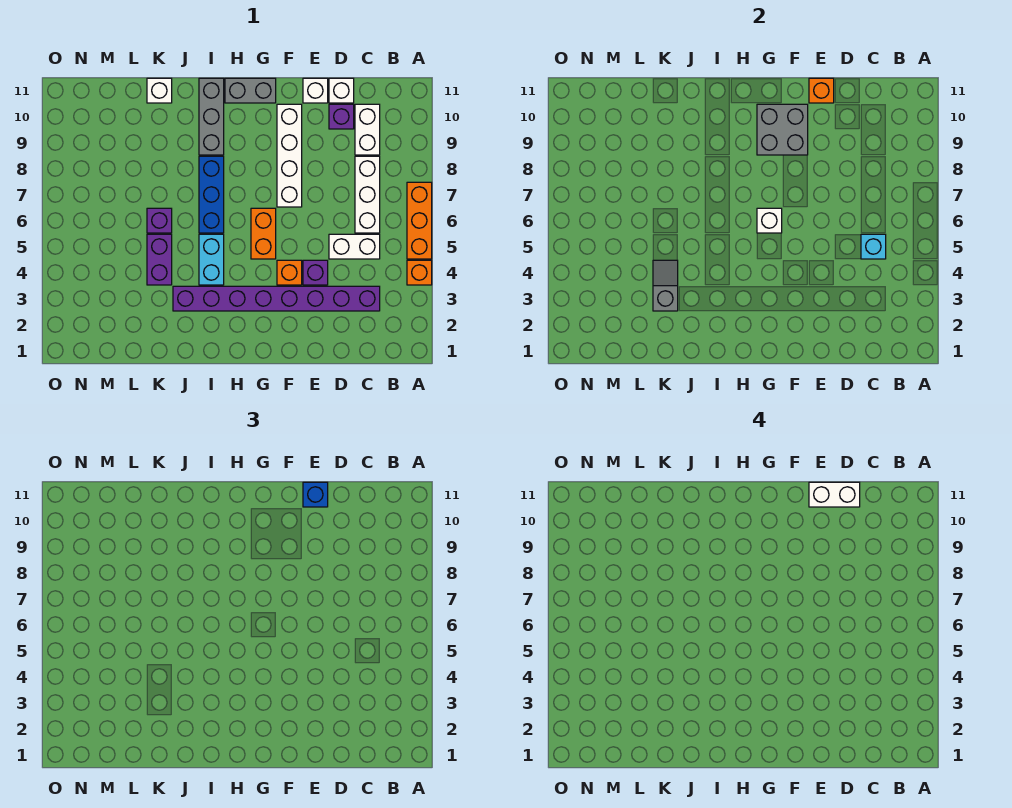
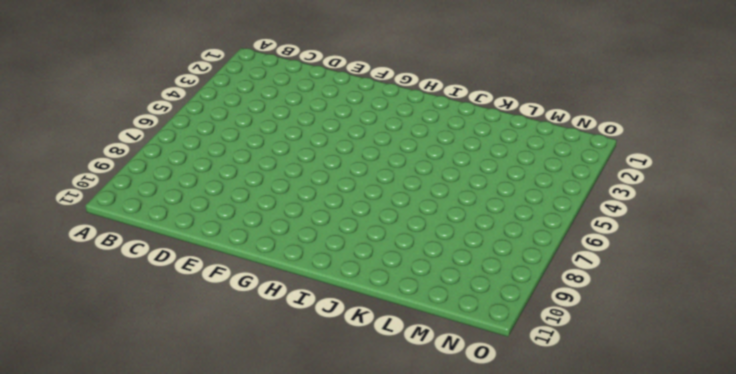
none -> orange 1x1 brick [407,260,432,285]
none -> orange 1x3 brick [407,182,432,259]
none -> purple 1x8 brick [173,286,380,311]

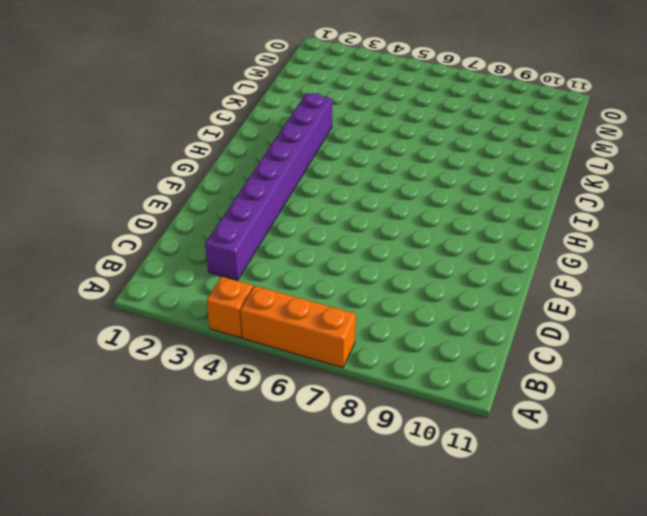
none -> white 1x2 brick [329,234,380,259]
none -> white 1x3 brick [355,156,380,233]
none -> white 1x2 brick [355,104,380,155]

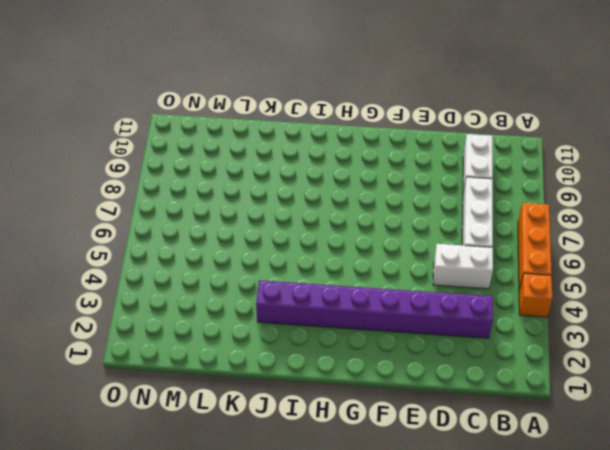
none -> purple 1x1 brick [329,104,354,129]
none -> white 1x1 brick [329,78,354,103]
none -> purple 1x1 brick [303,260,328,285]

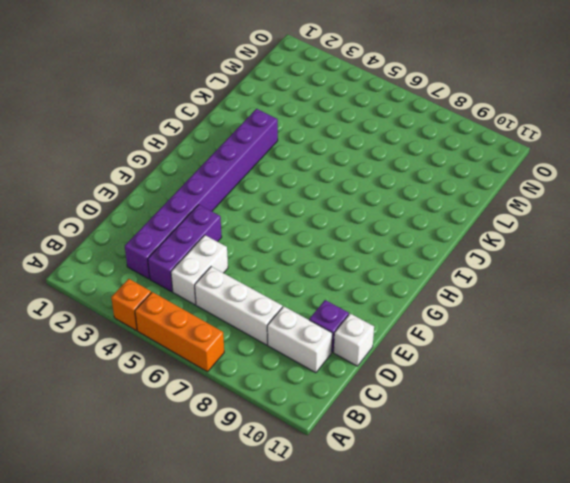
purple 1x3 brick [148,205,222,292] -> purple 1x1 brick [303,260,328,285]
none -> white 1x1 brick [303,78,328,103]
none -> orange 1x1 brick [277,260,302,285]
none -> white 1x4 brick [277,104,302,207]

